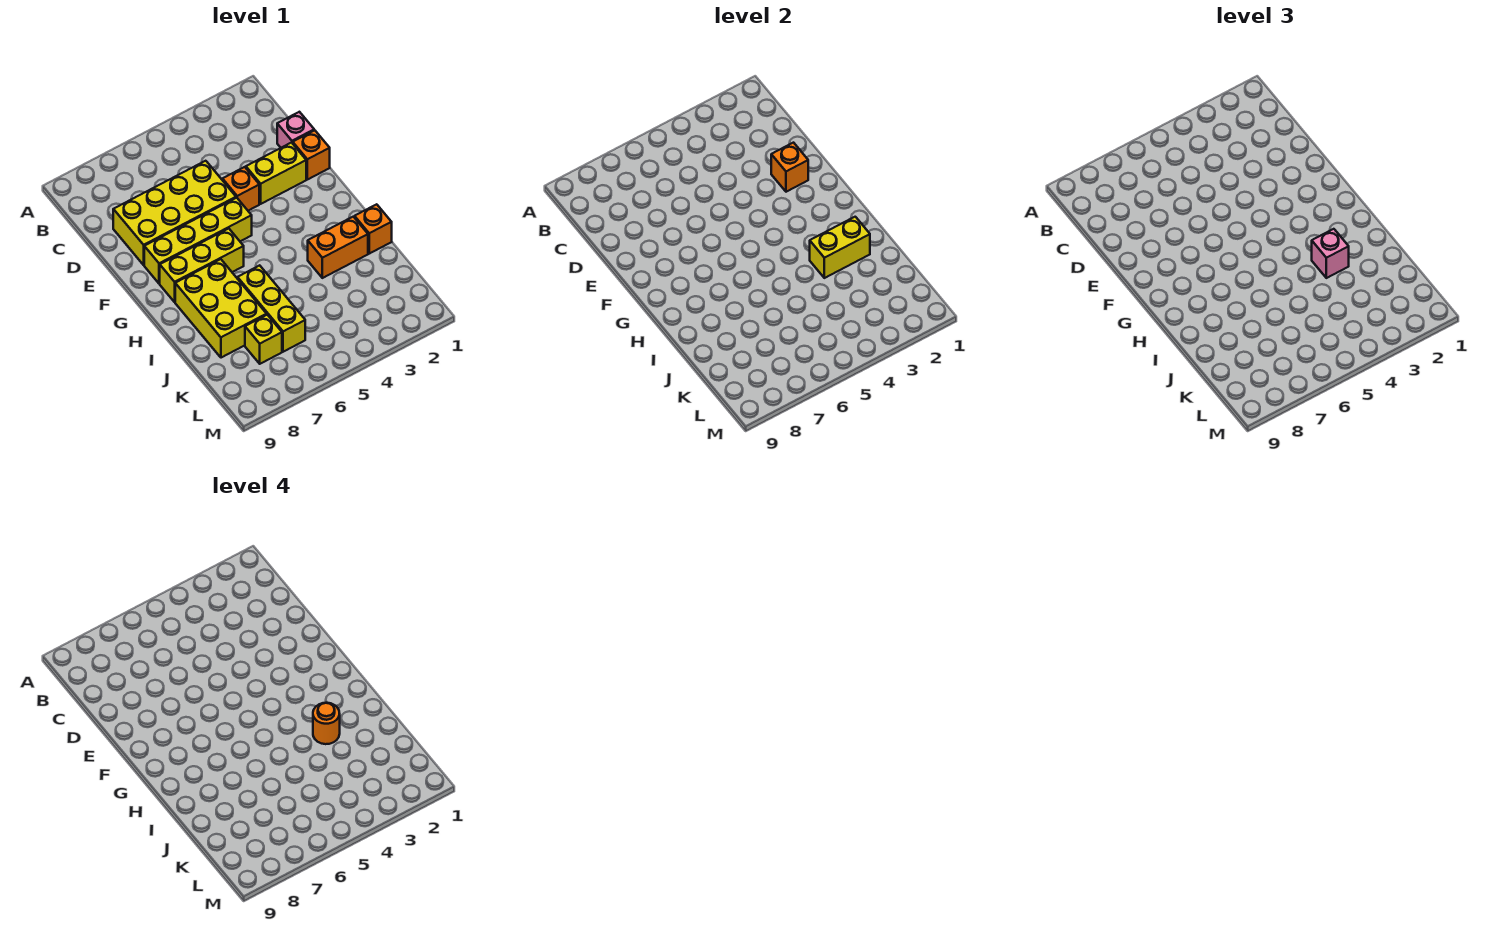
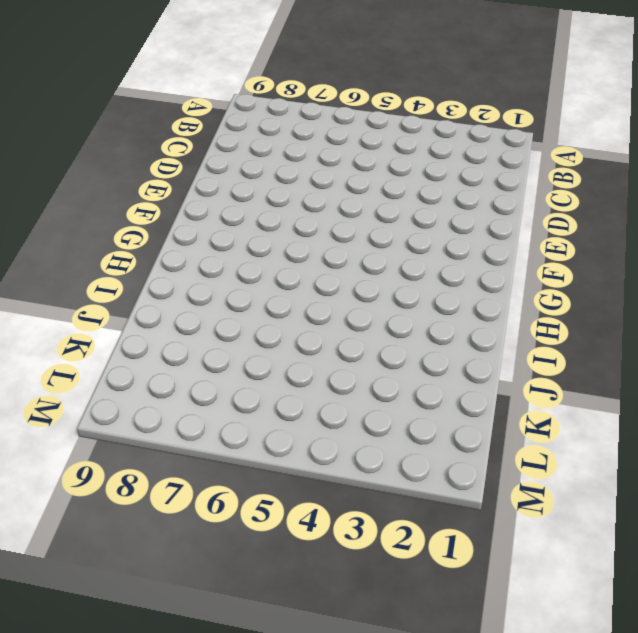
none -> pink 1x1 brick [277,112,314,148]
none -> yellow 2x4 brick [113,161,236,265]
none -> orange 1x1 brick [293,130,330,180]

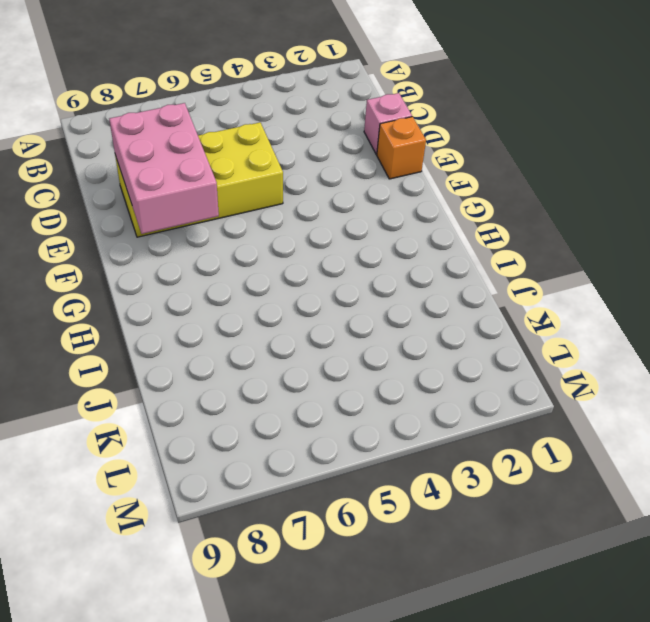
pink 2x3 brick [109,103,219,234] -> none
none -> yellow 1x2 brick [246,143,306,204]
none -> orange 1x1 brick [222,167,259,211]
none -> yellow 1x4 brick [144,198,252,284]

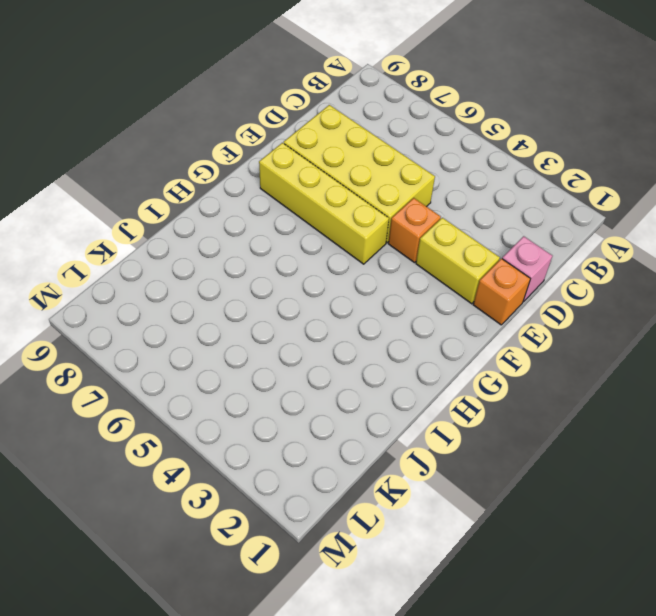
none -> yellow 1x3 brick [160,228,244,302]
none -> yellow 2x3 brick [175,259,267,358]
none -> orange 1x1 brick [355,204,392,254]

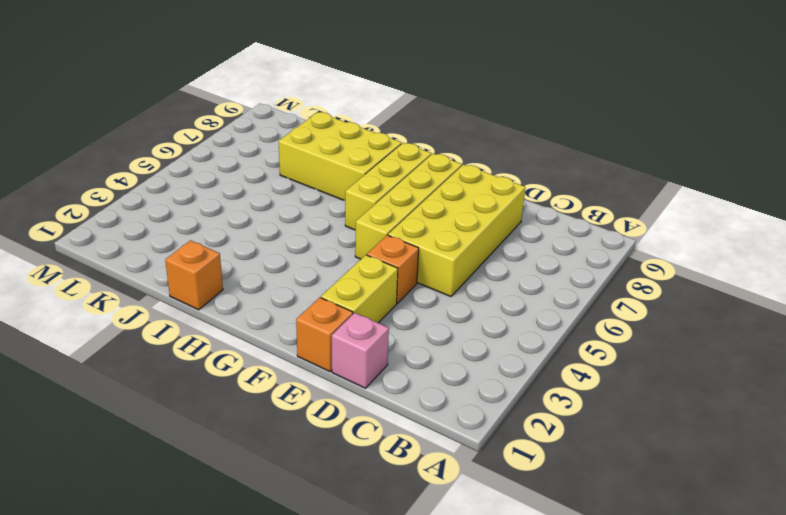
none -> orange 1x2 brick [308,217,368,278]
none -> yellow 1x3 brick [238,265,305,352]
none -> yellow 1x1 brick [245,315,282,364]

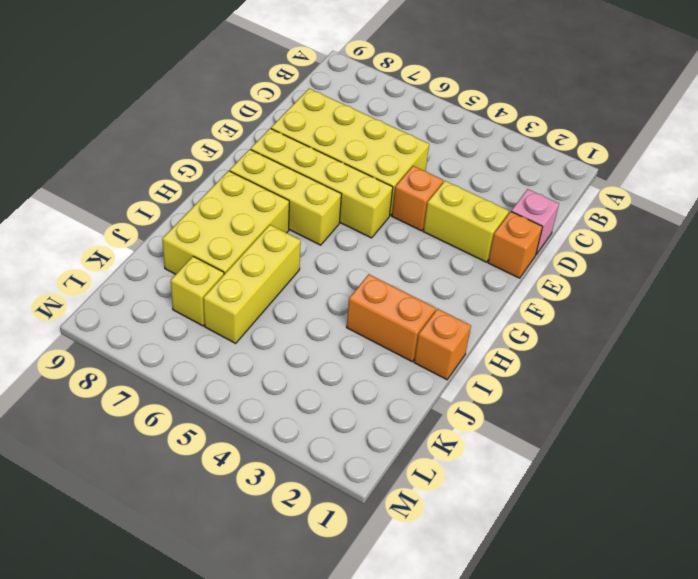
none -> orange 1x1 brick [771,143,808,192]
none -> yellow 1x2 brick [810,217,870,278]
none -> pink 1x1 brick [1312,229,1349,278]

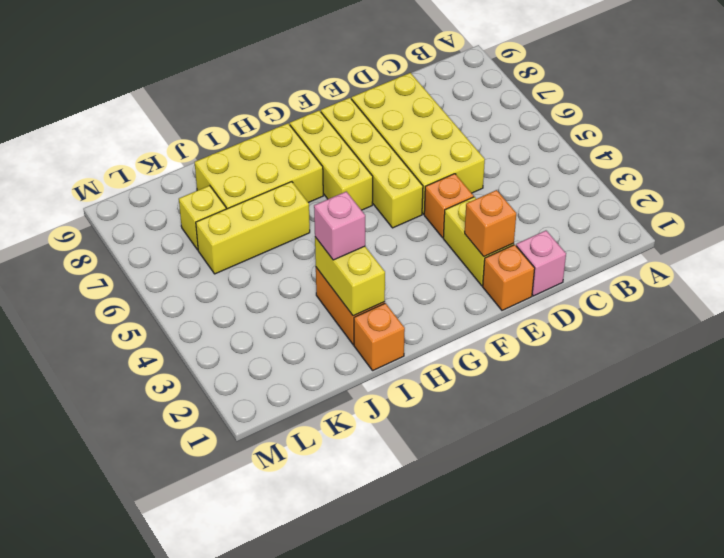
none -> orange 1x1 round brick [313,703,340,744]

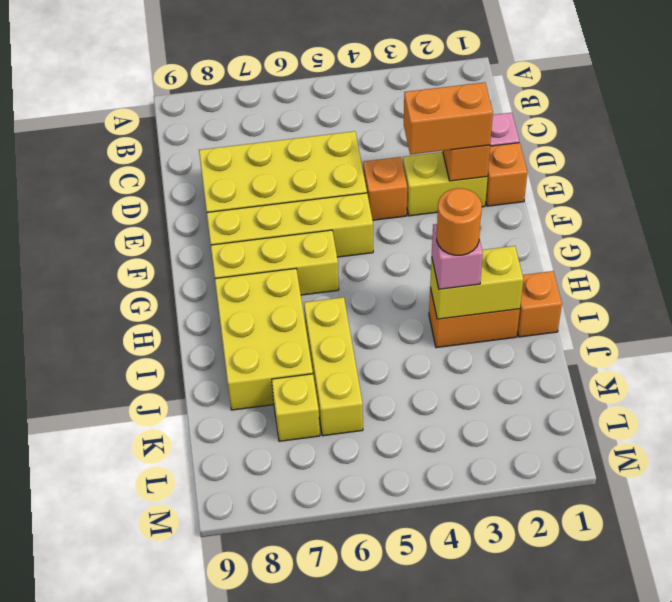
orange 1x2 brick [404,82,493,155] -> none

